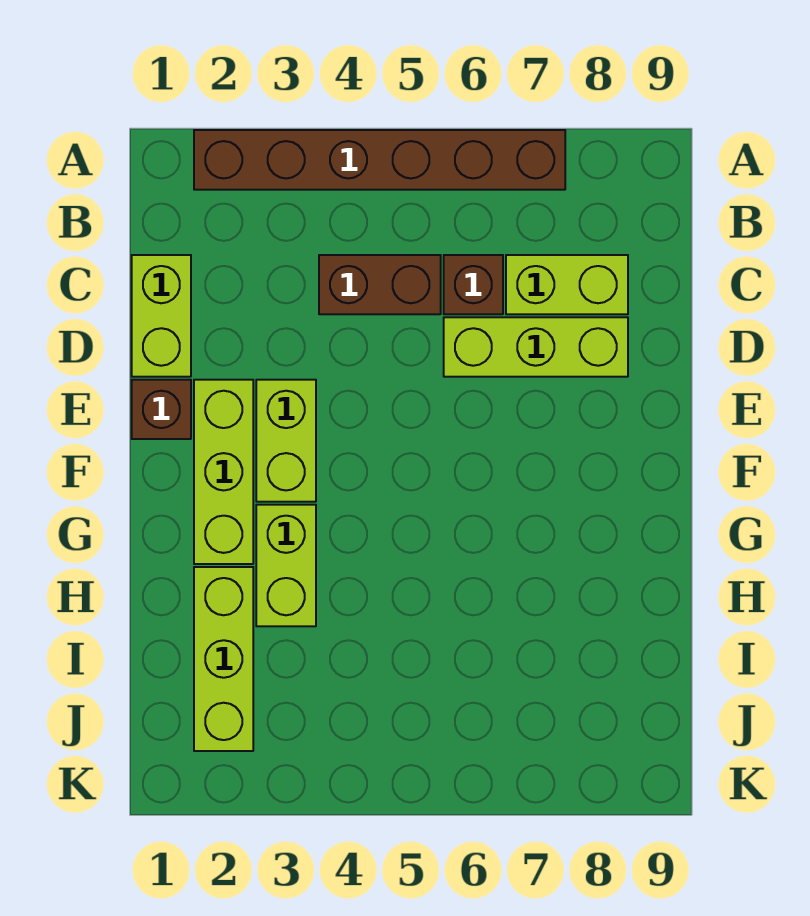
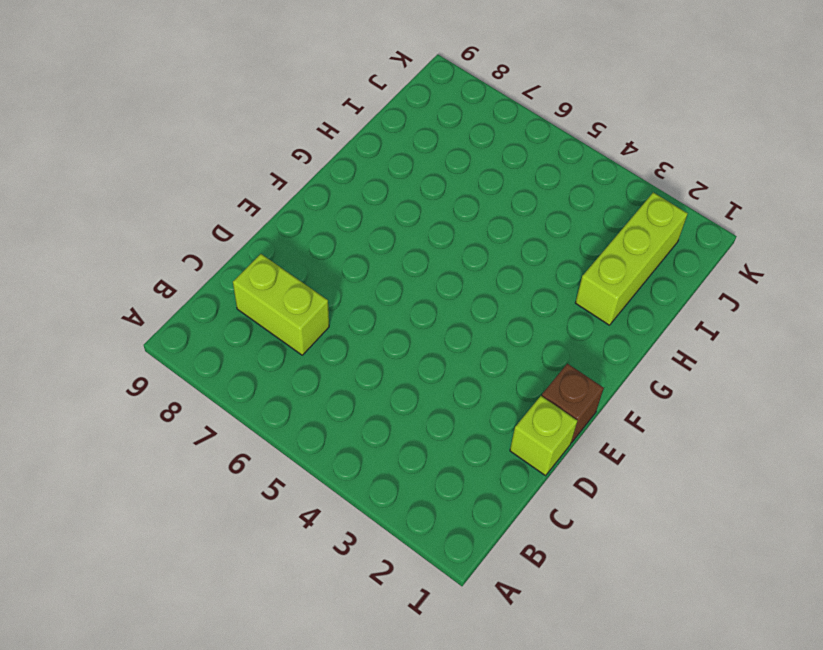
lime 1x1 brick [510,396,577,476] -> lime 1x2 brick [132,255,191,377]
none -> brown 1x6 brick [194,130,565,190]
none -> brown 1x2 brick [319,255,441,314]

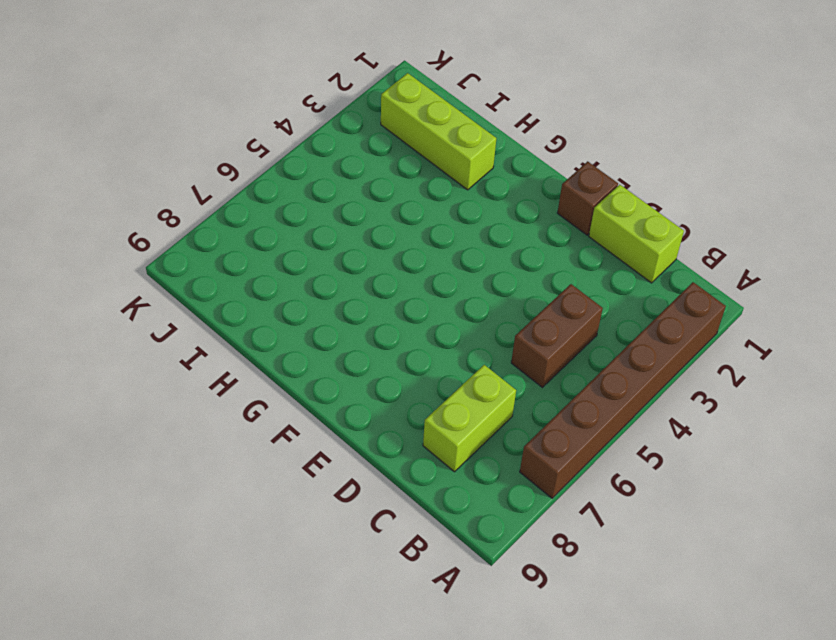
none -> brown 1x1 brick [444,255,503,314]
none -> lime 1x3 brick [444,317,628,377]

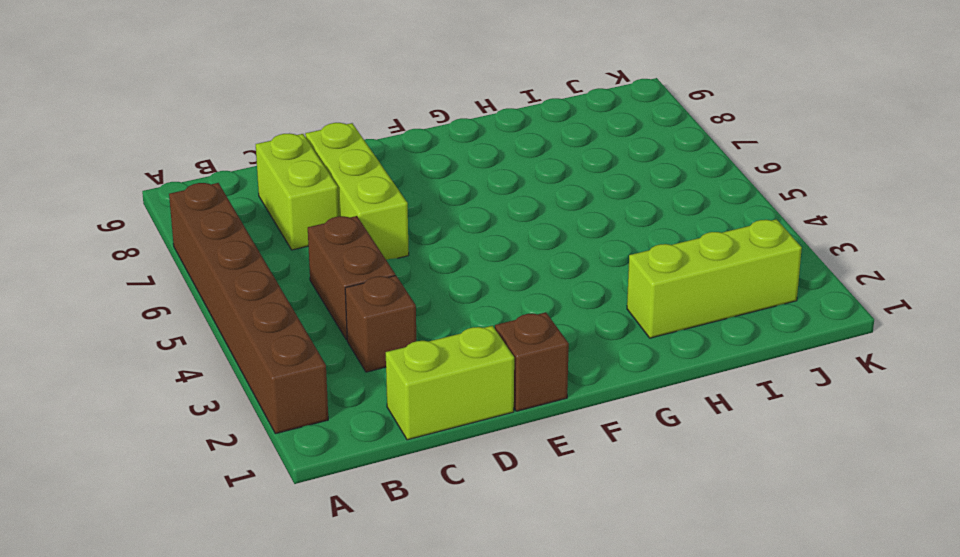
brown 1x1 brick [345,275,416,372] -> brown 1x1 brick moved to [444,255,503,314]
none -> lime 1x3 brick [194,380,253,564]
none -> lime 1x2 brick [256,380,316,502]

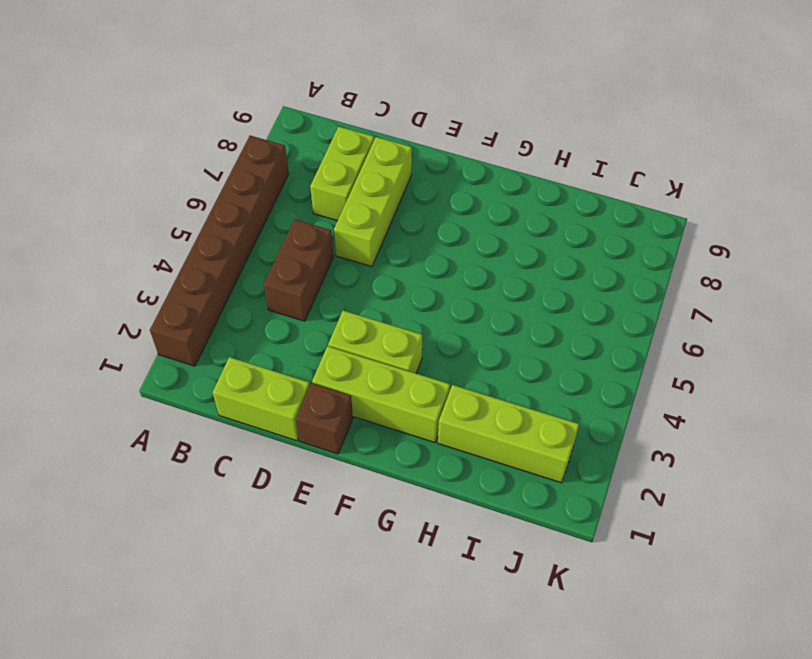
none -> brown 1x1 brick [444,255,503,314]
none -> lime 1x2 brick [256,505,316,626]

